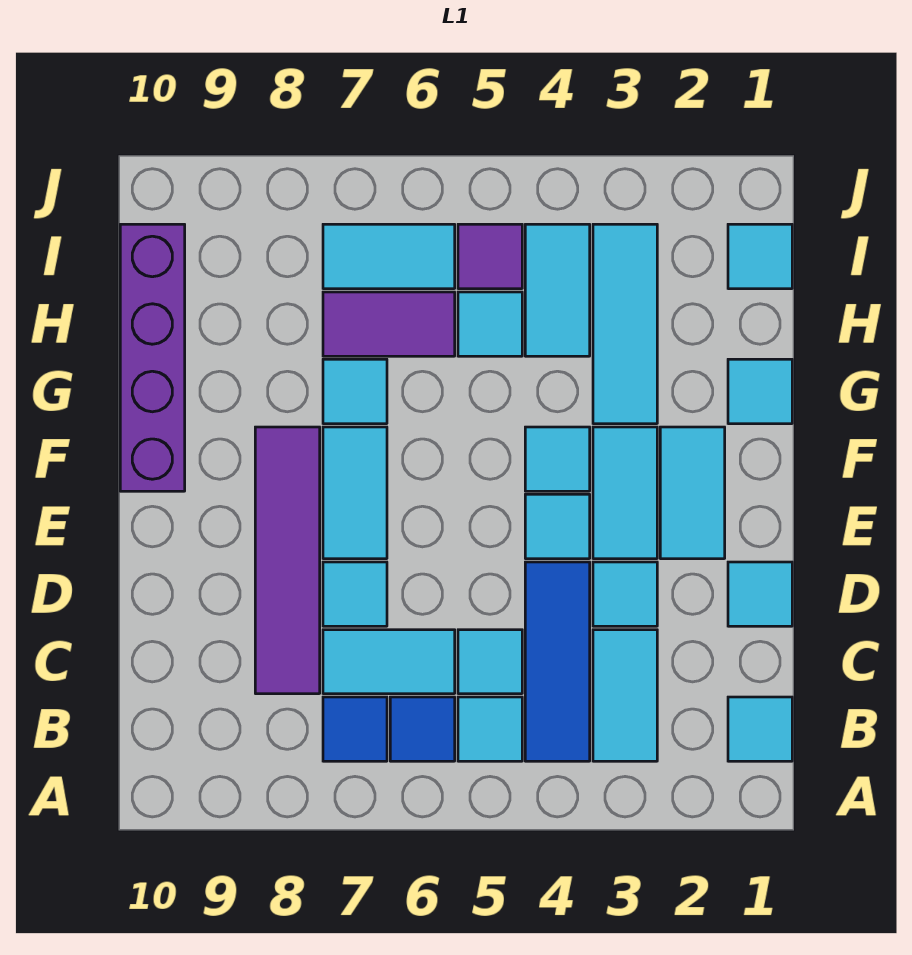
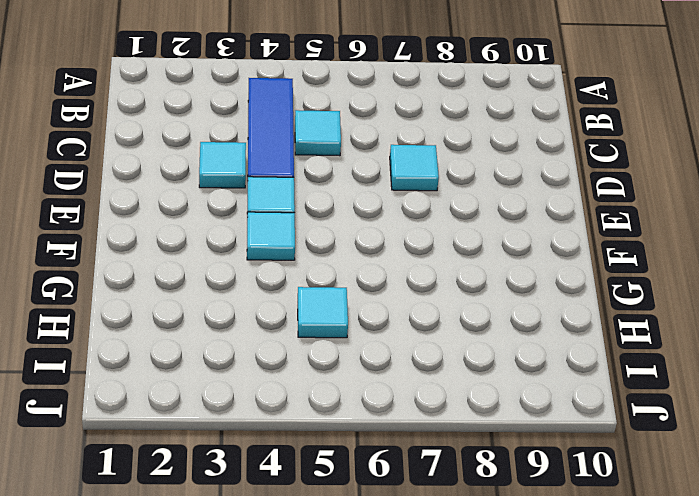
none -> cyan 1x1 tile [728,697,792,761]
none -> cyan 1x2 tile [593,630,657,761]
none -> cyan 1x1 tile [458,697,522,761]

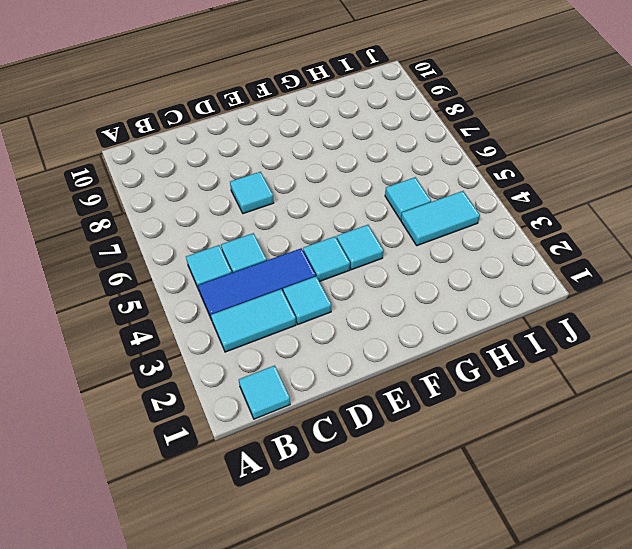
none -> blue 1x1 tile [390,697,455,761]
none -> blue 1x1 tile [323,697,387,761]
none -> cyan 1x2 tile [323,630,455,694]

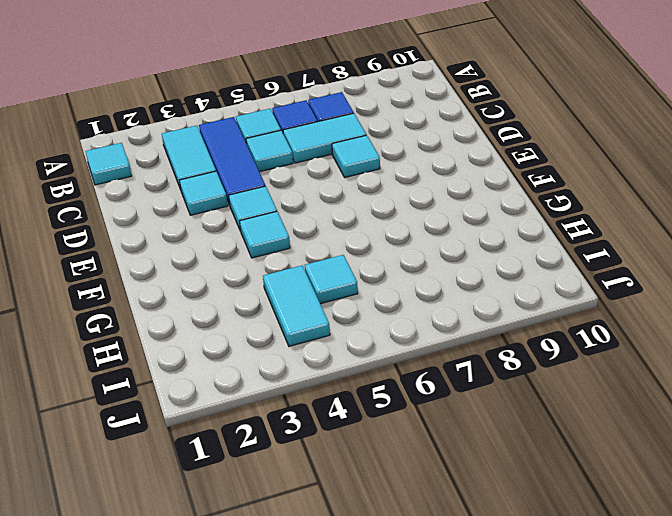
none -> purple 1x4 tile [255,427,320,694]
none -> cyan 1x1 tile [728,562,792,626]
none -> cyan 1x2 tile [660,427,725,559]

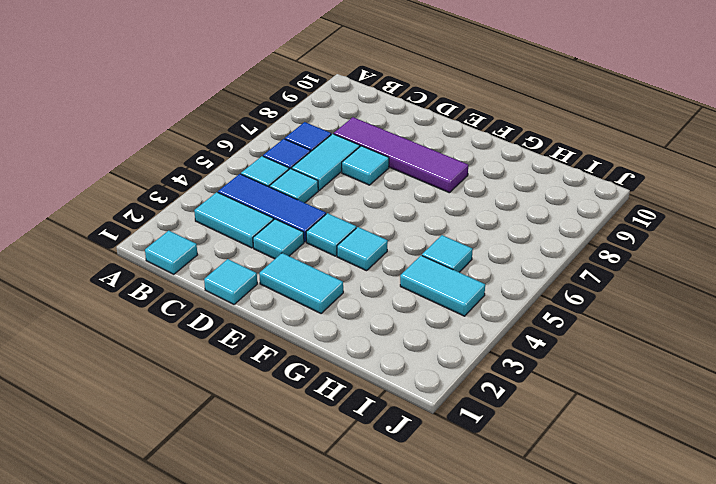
none -> cyan 1x2 tile [593,427,657,559]
none -> cyan 1x2 tile [323,427,387,559]
none -> purple 1x4 brick [120,224,185,491]

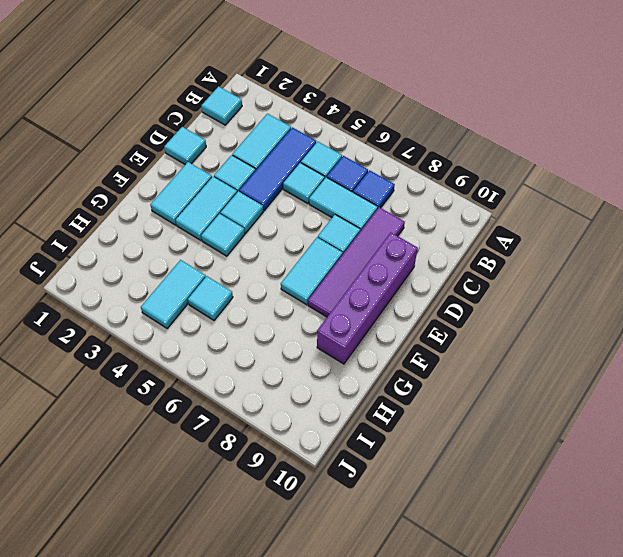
purple 1x4 brick [317,233,418,364] -> purple 1x4 brick moved to [120,224,185,491]
none -> cyan 1x1 tile [728,359,792,424]
none -> cyan 1x3 tile [593,224,657,424]
none -> cyan 1x1 tile [323,359,387,424]

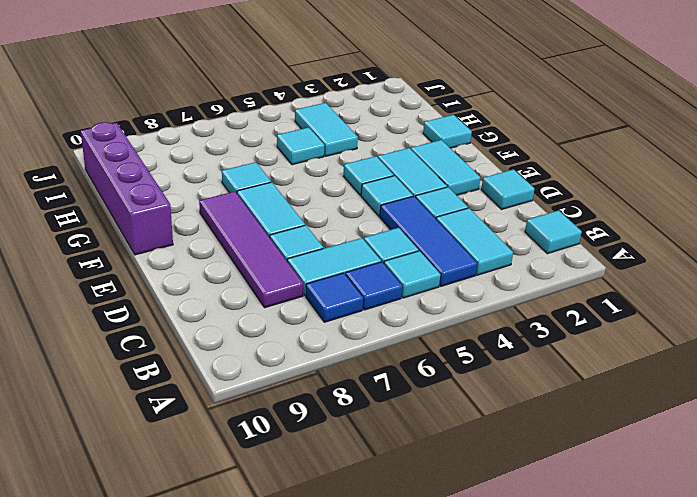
none -> cyan 1x3 tile [593,224,657,424]
none -> purple 1x2 tile [323,292,455,356]
none -> cyan 1x1 tile [728,224,792,289]

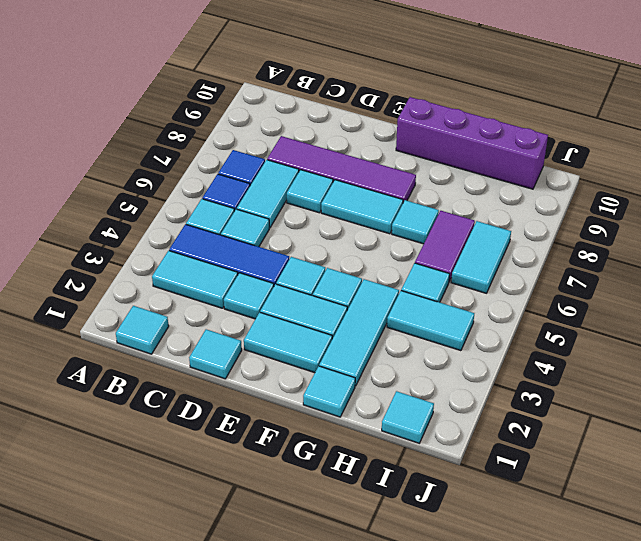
cyan 1x3 tile [319,279,399,386] -> cyan 1x3 tile turned to [593,224,657,424]
none -> purple 1x1 tile [458,224,522,289]

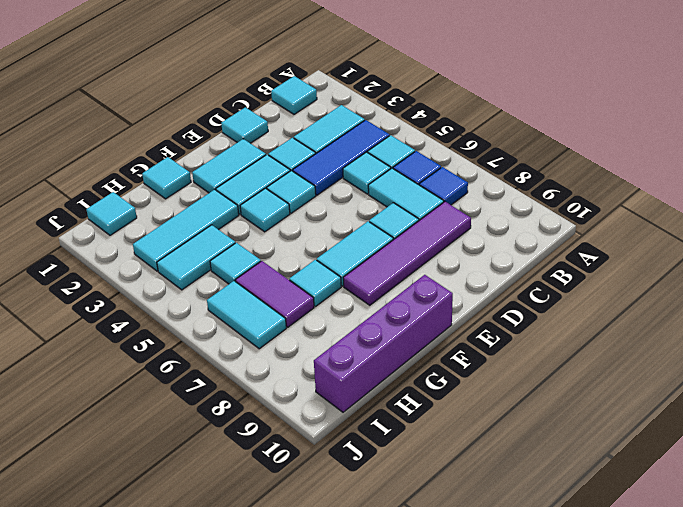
none -> purple 1x1 tile [458,224,522,289]

